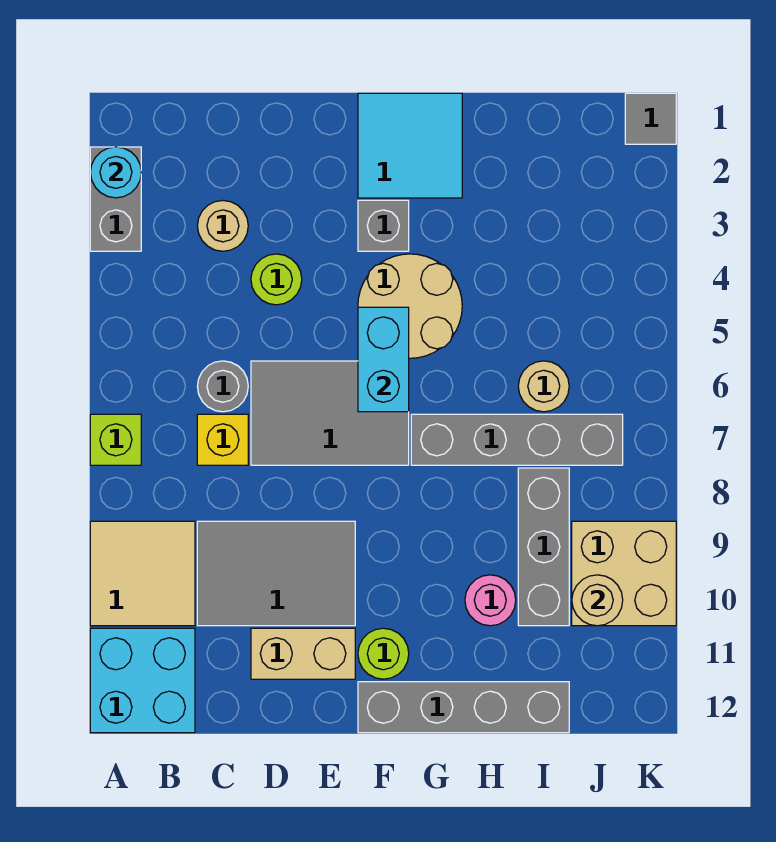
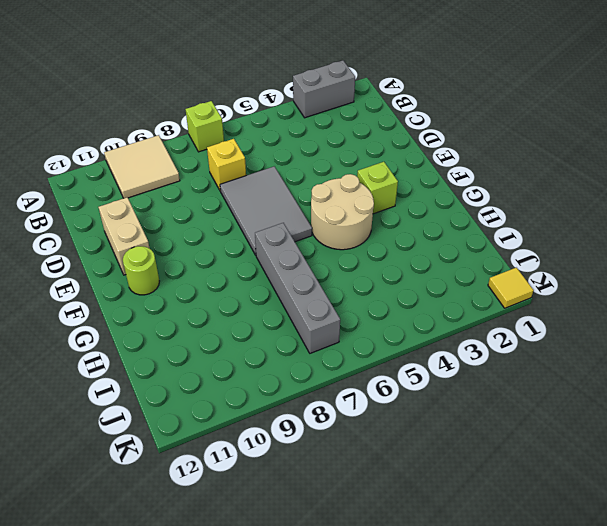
lime 1x1 brick [357,162,398,214] -> grey 1x1 brick [358,200,409,251]
yellow 1x1 tile [488,268,534,308] -> grey 1x1 tile [625,93,676,144]
none -> cyan 2x2 brick [90,628,195,733]
none -> tan 1x1 round brick [197,201,248,251]
none -> grey 1x1 round brick [197,361,248,412]

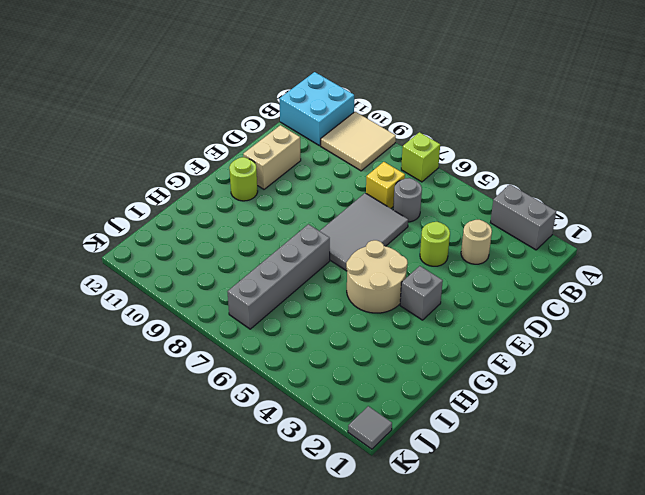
none -> grey 2x3 tile [197,521,355,626]
none -> cyan 2x2 tile [358,93,462,198]
none -> grey 1x4 brick [358,682,569,733]

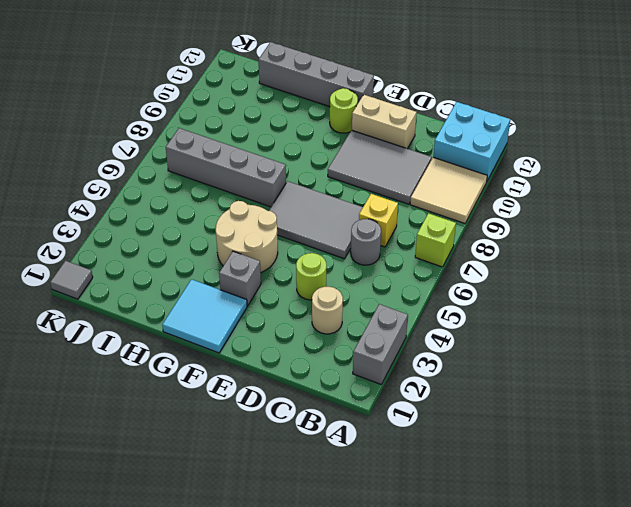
none -> pink 1x1 round brick [465,575,516,626]
none -> tan 1x1 round brick [518,361,569,412]
none -> grey 1x3 brick [518,468,569,626]

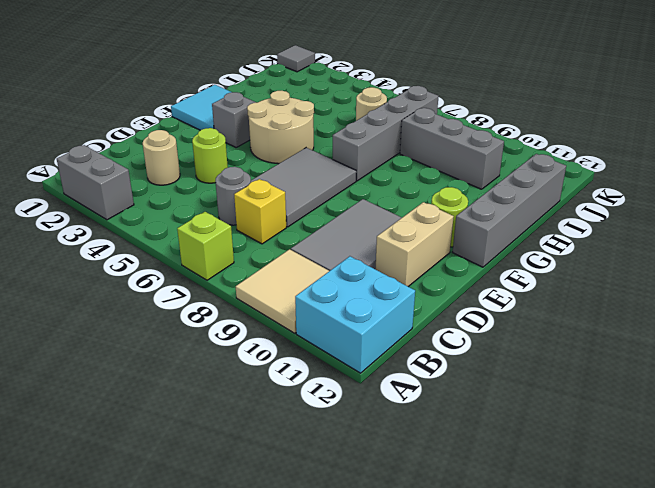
none -> pink 1x1 round brick [465,575,516,626]
none -> tan 2x2 brick [572,521,676,626]
none -> cyan 1x1 round brick [90,147,141,198]

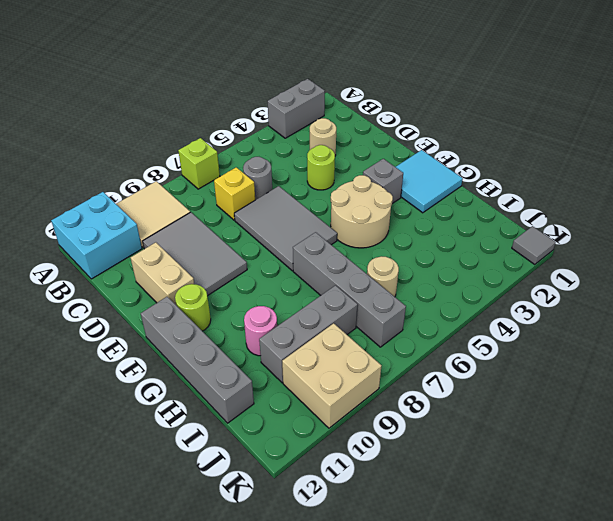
none -> cyan 1x1 round brick [90,147,141,198]
none -> cyan 1x2 brick [358,307,409,412]
none -> tan 1x1 round brick [572,575,623,626]

